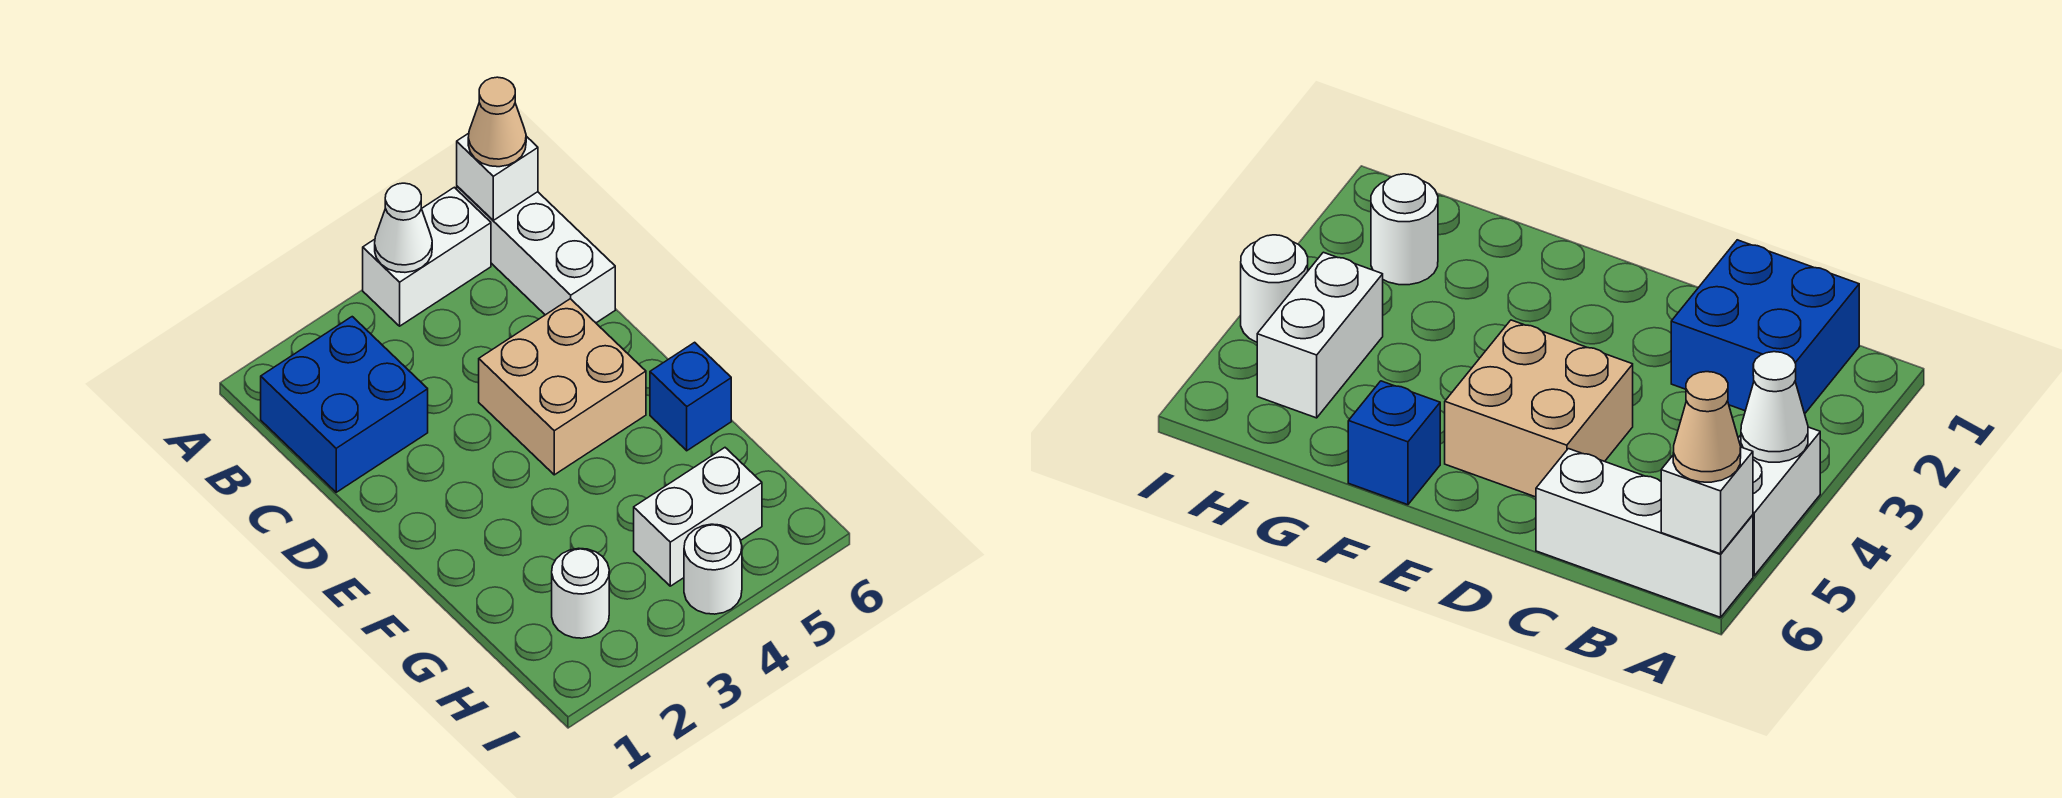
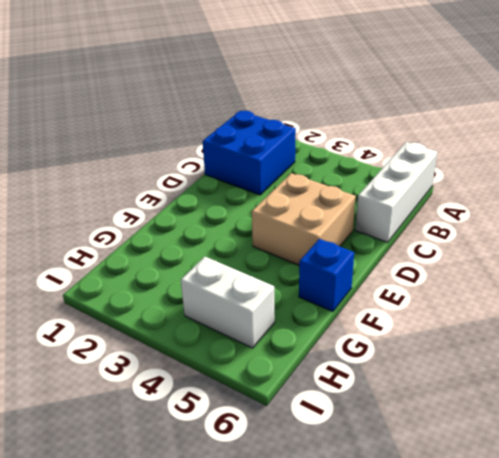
none -> white 1x2 brick [363,187,491,326]
none -> white 1x1 round brick [552,548,609,638]

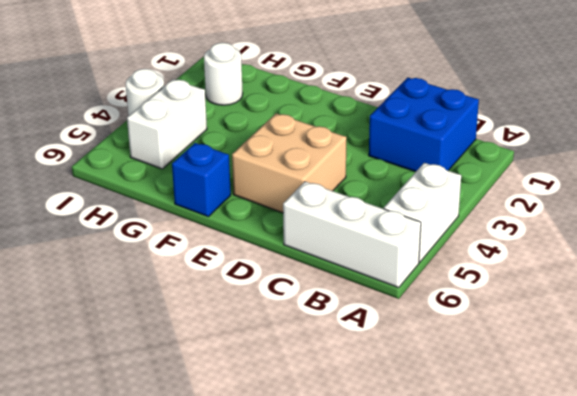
none -> white 1x1 cone [375,183,432,272]
none -> white 1x1 brick [457,133,538,220]

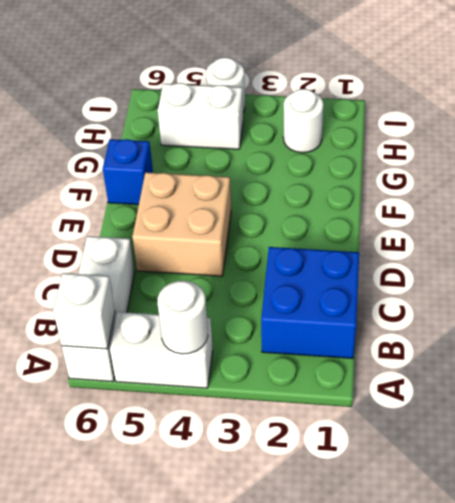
white 1x1 round brick [157,281,208,354] -> white 1x1 cone [375,183,432,272]
none -> tan 1x1 cone [468,77,526,167]

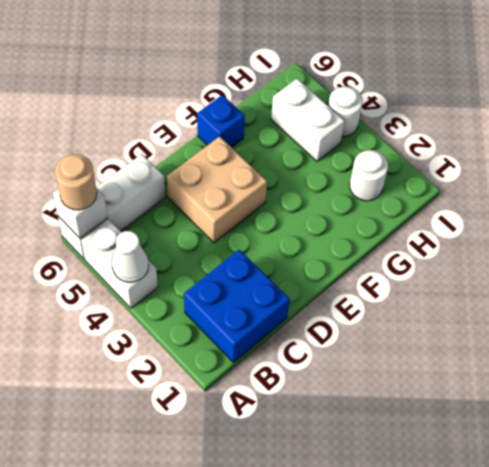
tan 1x1 round brick [55,154,97,210] -> tan 1x1 cone [468,77,526,167]

